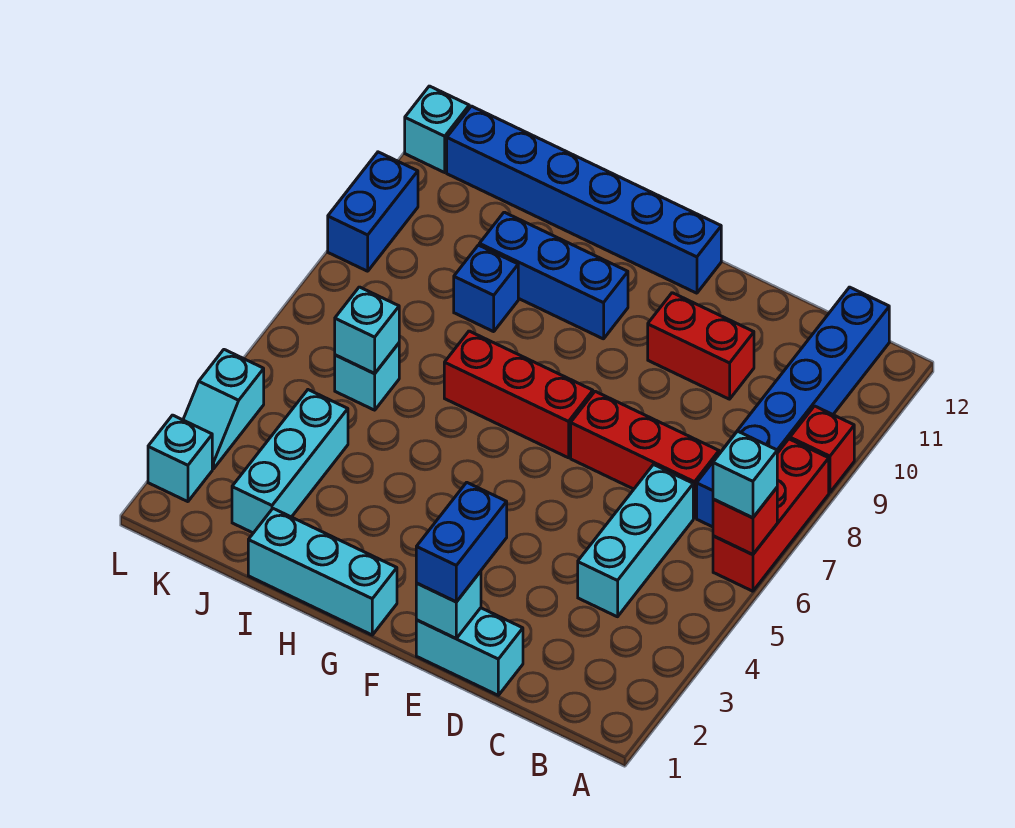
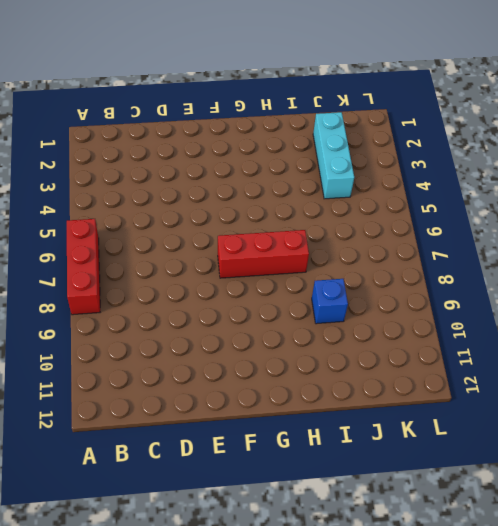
none -> red 1x1 brick [790,406,854,492]
none -> blue 1x6 brick [697,287,889,527]
none -> cyan 1x3 brick [578,465,693,617]

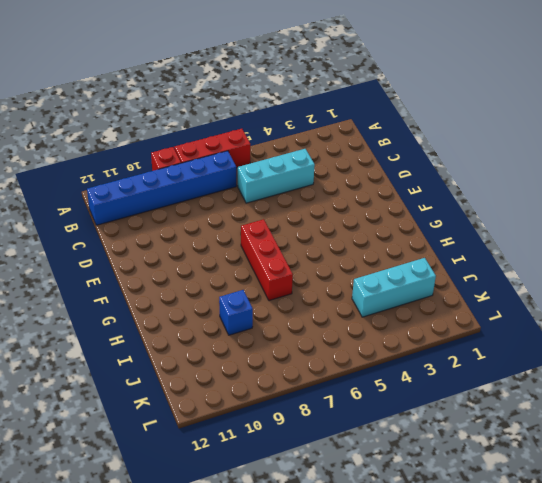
none -> red 1x3 brick [571,391,719,518]
none -> cyan 1x2 brick [416,608,523,695]
none -> red 1x2 brick [648,293,754,399]

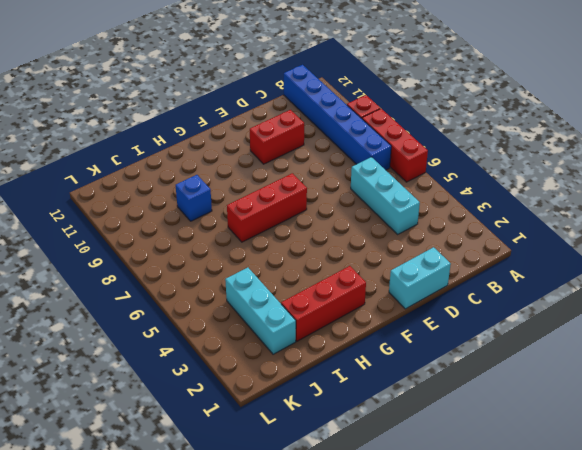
red 1x3 brick [281,266,366,341] -> red 1x3 brick moved to [571,391,719,518]
none -> blue 1x6 brick [447,106,721,293]
none -> cyan 1x3 brick [248,509,397,635]
none -> blue 1x3 brick [479,212,628,339]

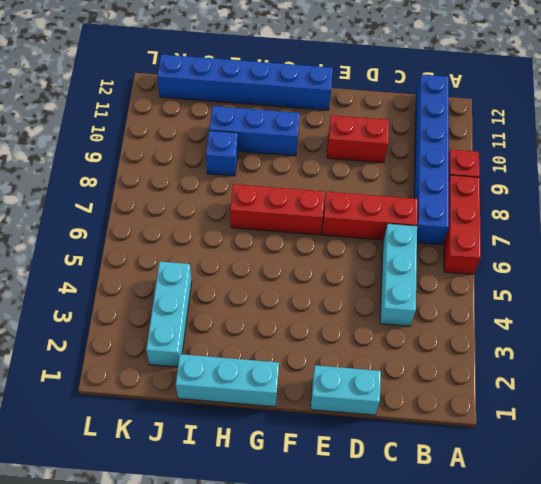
none -> cyan 1x1 brick [335,343,399,410]
none -> cyan 1x1 brick [148,415,212,502]
none -> cyan 1x2 slope [183,350,264,469]

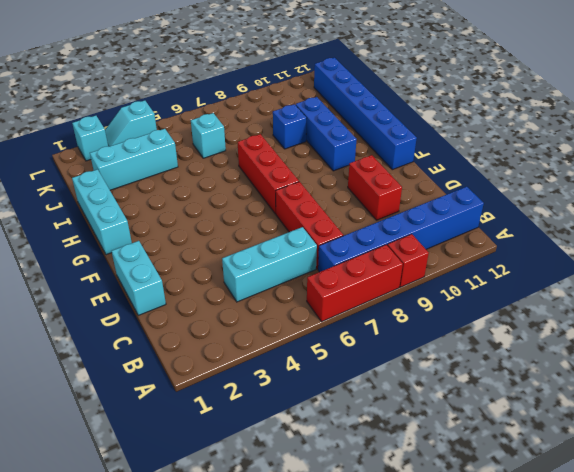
none -> blue 1x2 brick [328,152,418,271]
none -> cyan 1x1 brick [405,86,469,172]
none -> red 1x1 brick [713,488,777,555]

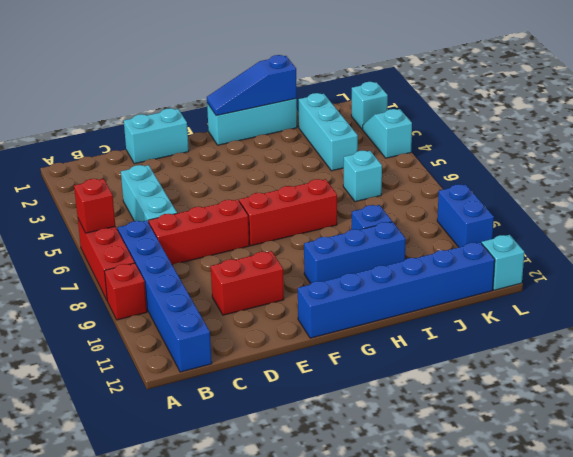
blue 1x3 slope [207,55,297,116] -> none
none -> cyan 1x1 brick [416,571,481,638]
none -> cyan 1x1 brick [335,287,399,374]
none -> cyan 1x1 brick [713,431,777,518]

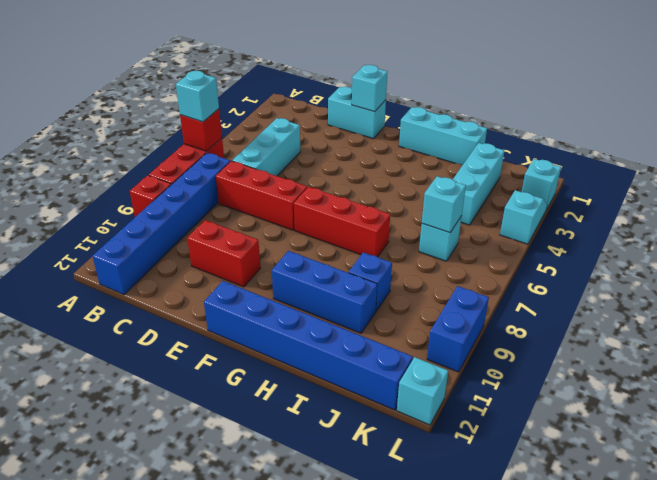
none -> blue 1x2 brick [416,482,507,602]

